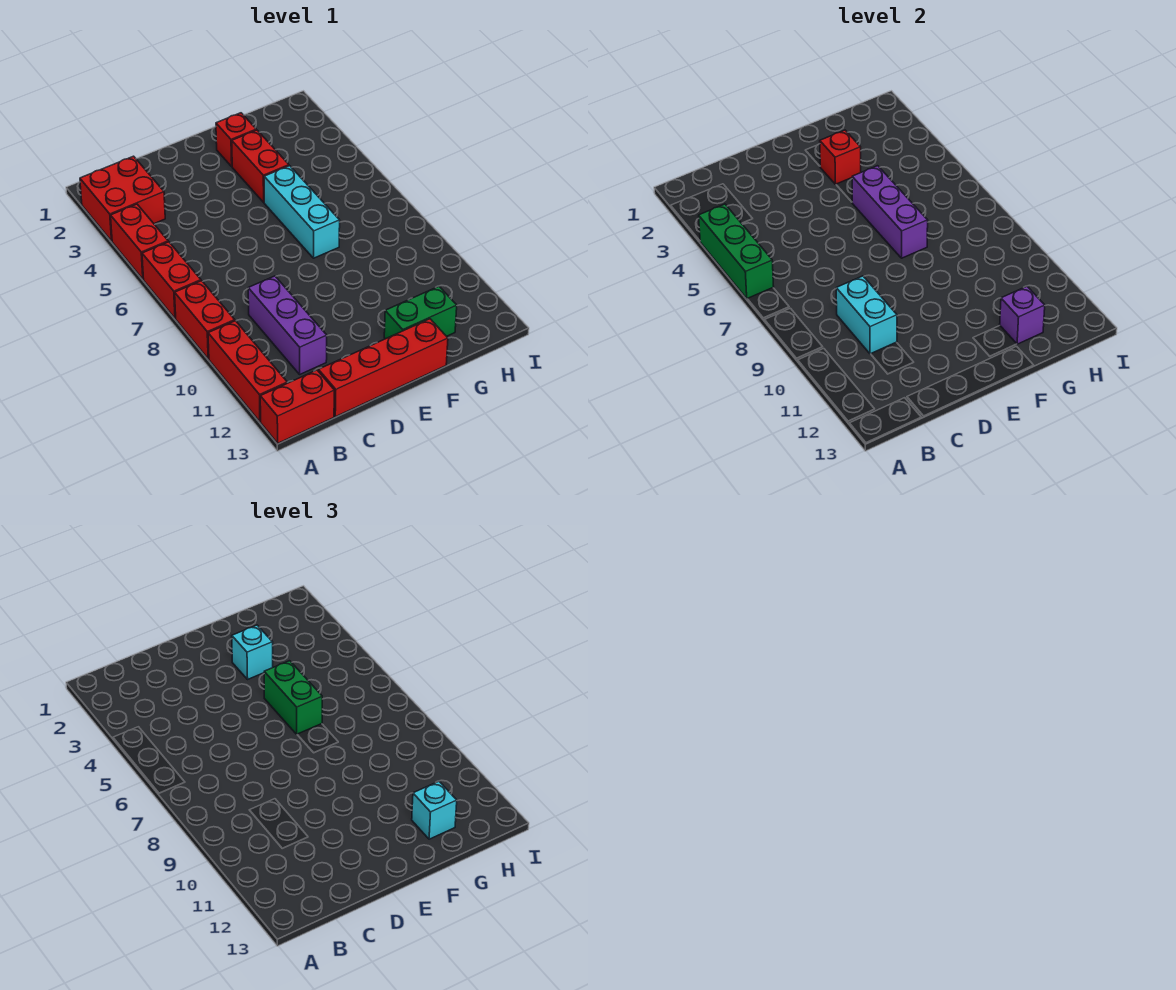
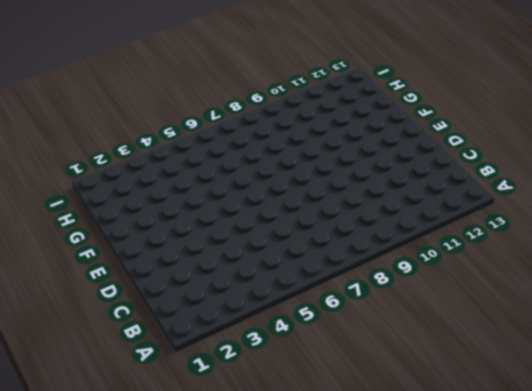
none -> red 2x2 brick [80,156,165,241]
none -> red 1x2 brick [111,204,168,279]
none -> red 1x2 brick [142,242,201,319]

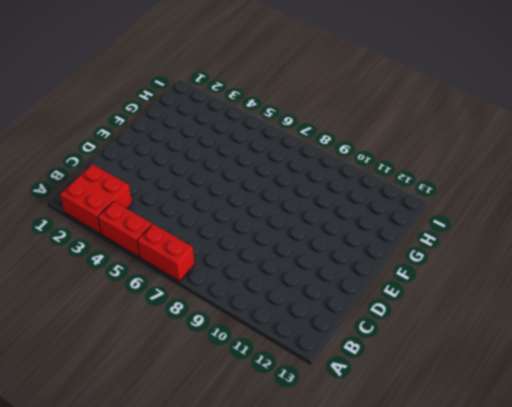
none -> red 1x2 brick [175,281,235,359]
none -> red 1x3 brick [208,321,287,422]
none -> red 1x2 brick [260,370,334,443]

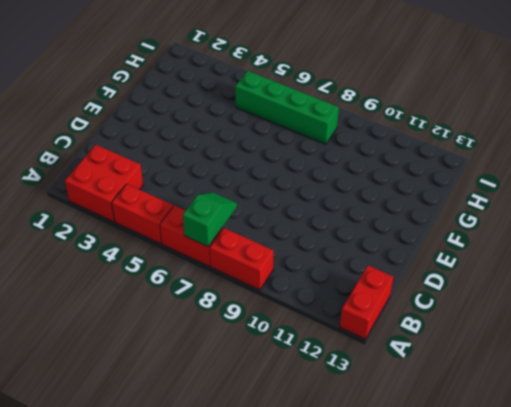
green 1x2 slope [183,193,237,247] -> none
green 1x4 brick [235,71,339,144] -> none
none -> red 1x3 brick [208,321,287,422]
none -> purple 1x3 brick [248,276,327,374]
none -> red 1x4 brick [318,319,448,417]

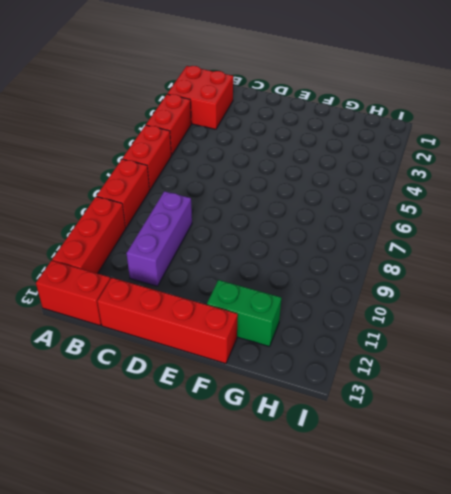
none -> red 1x1 brick [216,113,256,166]
none -> red 1x2 brick [232,130,289,202]
none -> cyan 1x3 brick [264,166,340,258]

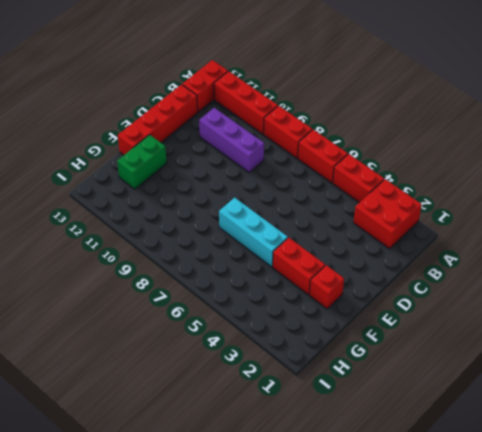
none -> green 1x3 brick [699,204,774,299]
none -> cyan 1x2 brick [836,276,897,354]
none -> red 1x1 brick [820,130,861,184]

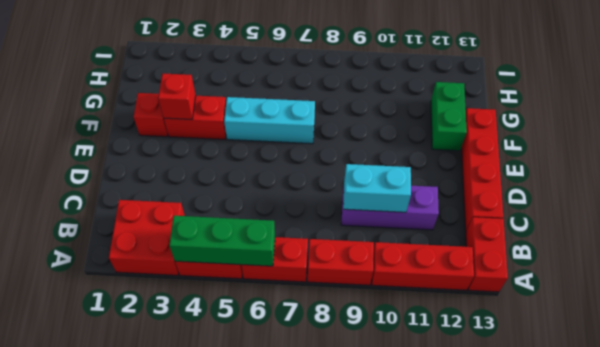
none -> purple 1x3 brick [852,166,928,258]
none -> purple 1x1 brick [1000,286,1045,344]
none -> cyan 1x1 brick [232,625,273,679]

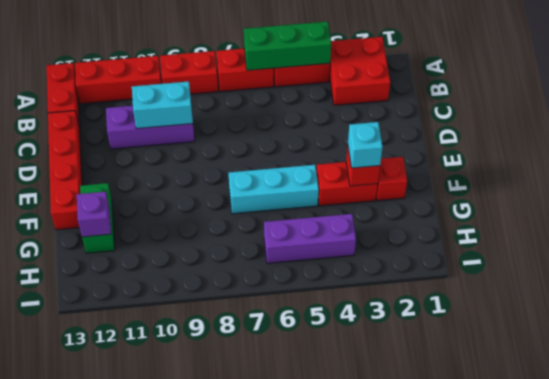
purple 1x3 brick [264,214,356,263] -> purple 1x3 brick moved to [852,166,928,258]
none -> green 1x2 brick [264,661,322,734]
none -> cyan 1x1 brick [412,781,457,839]

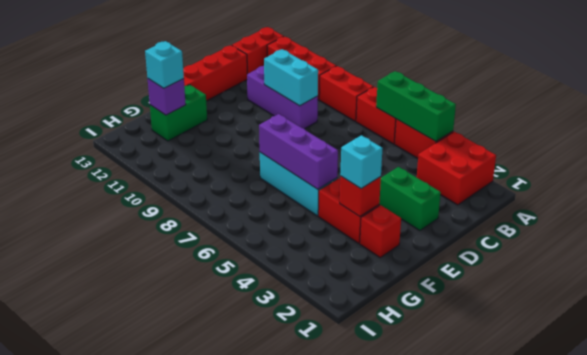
green 1x2 brick [379,167,441,230] -> green 1x2 brick moved to [264,661,322,734]

